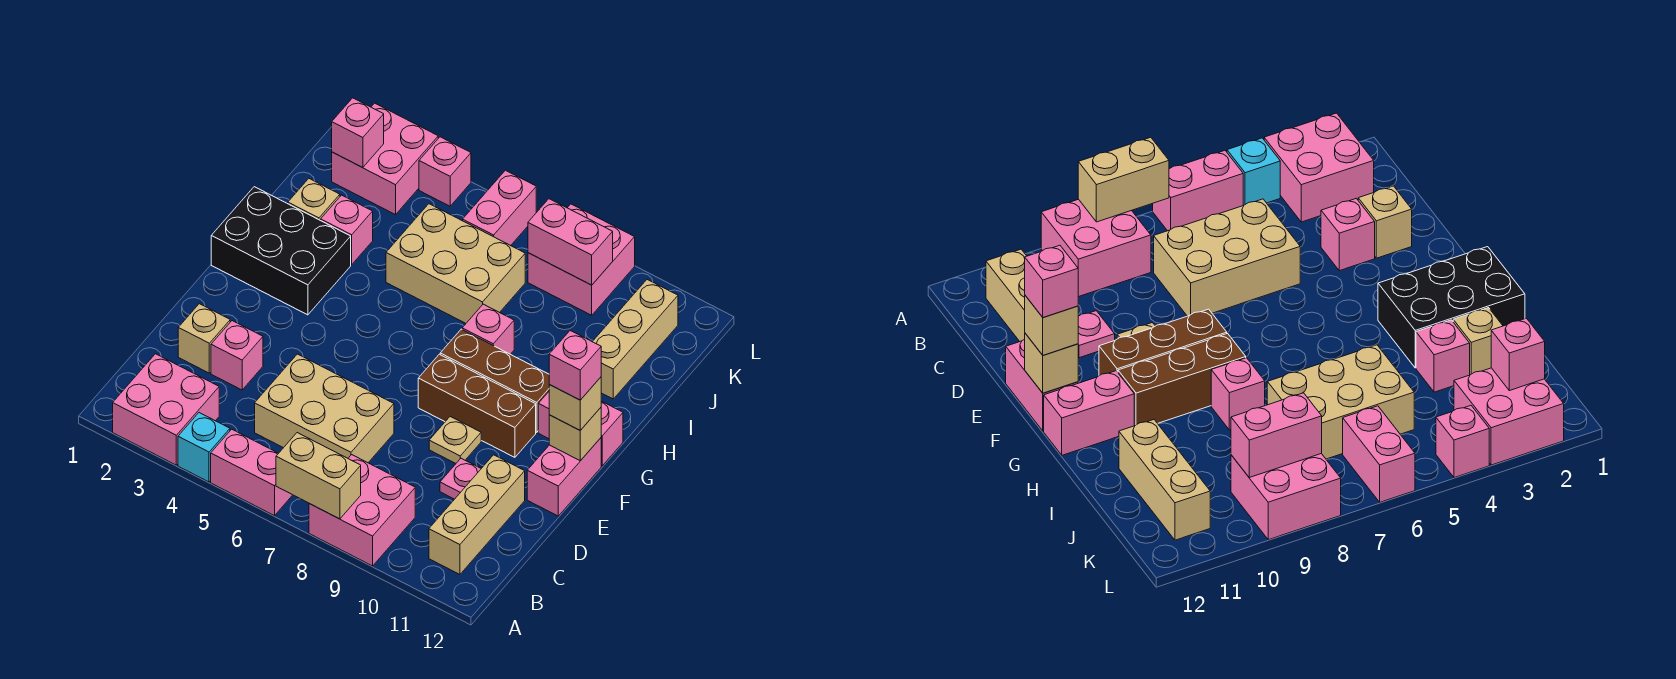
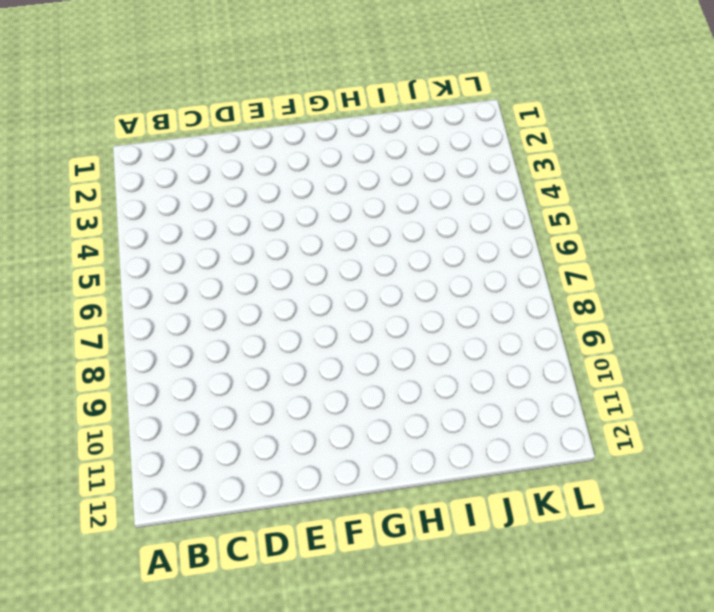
none -> pink 2x2 brick [113,354,219,465]
none -> cyan 1x1 brick [178,413,230,482]
none -> pink 1x2 brick [211,429,292,516]
none -> pink 2x2 brick [309,455,415,566]

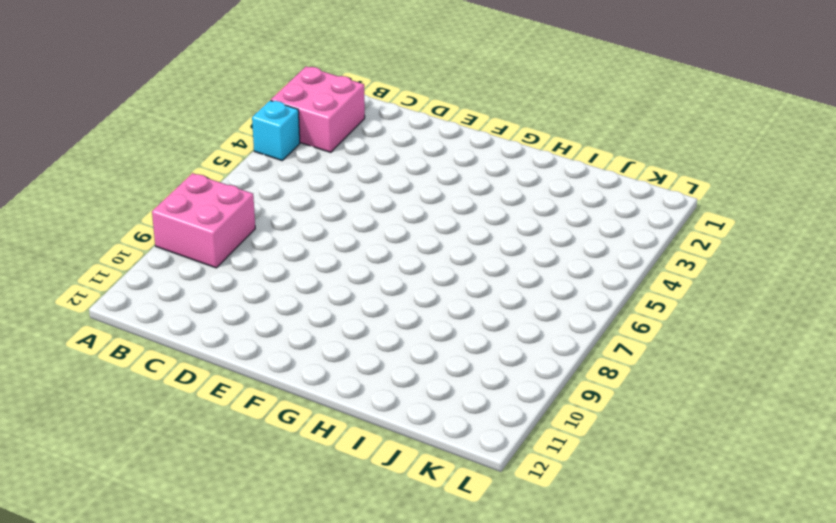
none -> pink 1x2 brick [211,429,292,516]
none -> tan 1x3 brick [429,455,525,574]
none -> tan 2x3 brick [255,354,394,463]
none -> tan 1x1 brick [178,304,230,373]

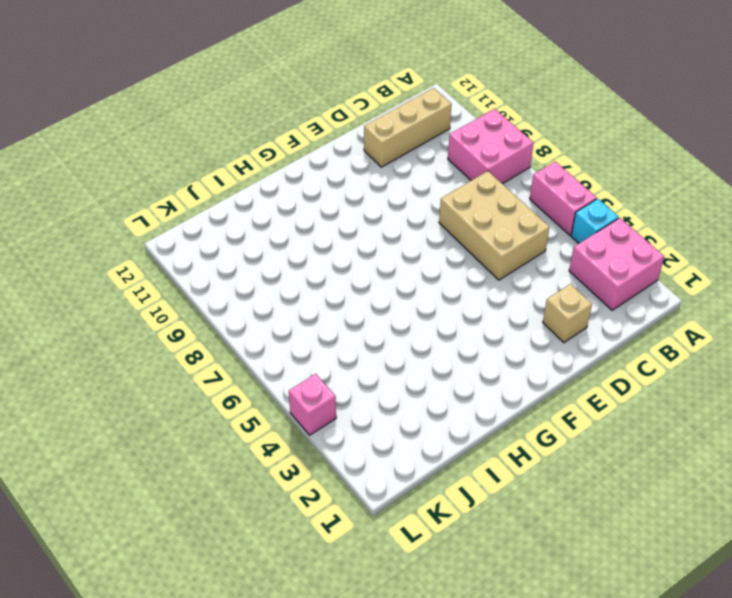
none -> pink 1x1 brick [211,321,263,390]
none -> pink 1x1 plate [440,458,481,499]
none -> tan 1x1 plate [429,417,481,463]
none -> pink 1x2 brick [527,438,601,516]

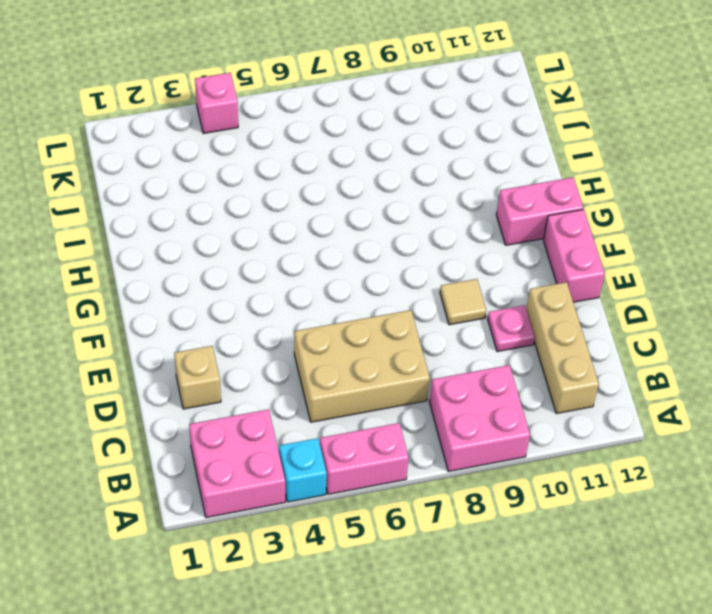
tan 1x1 tile [440,279,486,325] -> tan 1x1 plate [429,417,481,463]
none -> pink 1x1 brick [211,321,263,390]
none -> brown 1x3 brick [418,354,536,457]
none -> black 2x3 brick [211,187,351,315]
none -> brown 1x3 brick [440,329,549,432]

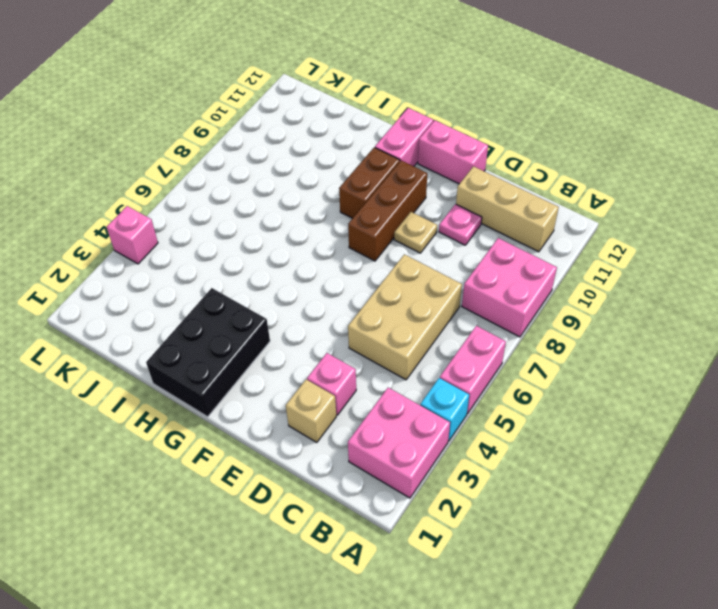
brown 1x2 brick [339,147,400,218] -> brown 1x3 brick [440,329,549,432]
none -> pink 1x1 brick [462,304,514,354]
none -> tan 1x1 brick [288,179,340,220]
none -> pink 1x1 brick [321,195,373,265]
none -> tan 2x3 brick [386,204,525,323]

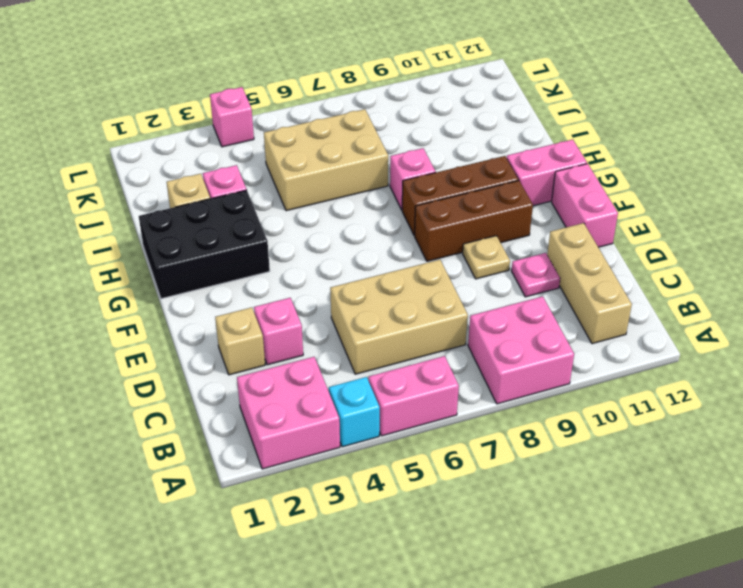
none -> tan 1x3 brick [593,280,678,399]
none -> pink 2x2 brick [332,103,438,215]
none -> pink 1x2 brick [463,170,536,246]
none -> pink 2x2 brick [528,204,635,315]

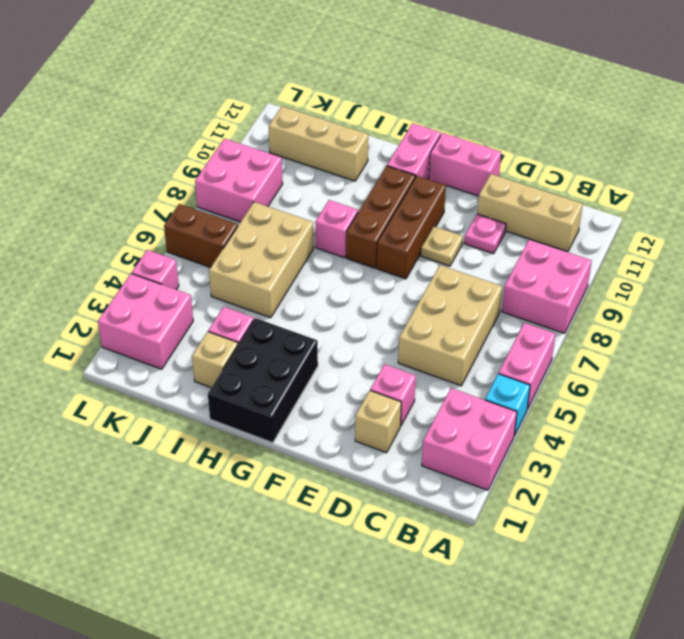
brown 1x2 brick [164,204,238,267] -> pink 1x2 brick [463,170,536,246]
none -> tan 1x2 brick [276,433,361,519]
none -> tan 1x1 brick [549,408,601,461]
none -> pink 1x1 brick [332,98,384,168]
none -> pink 1x2 brick [528,199,613,285]

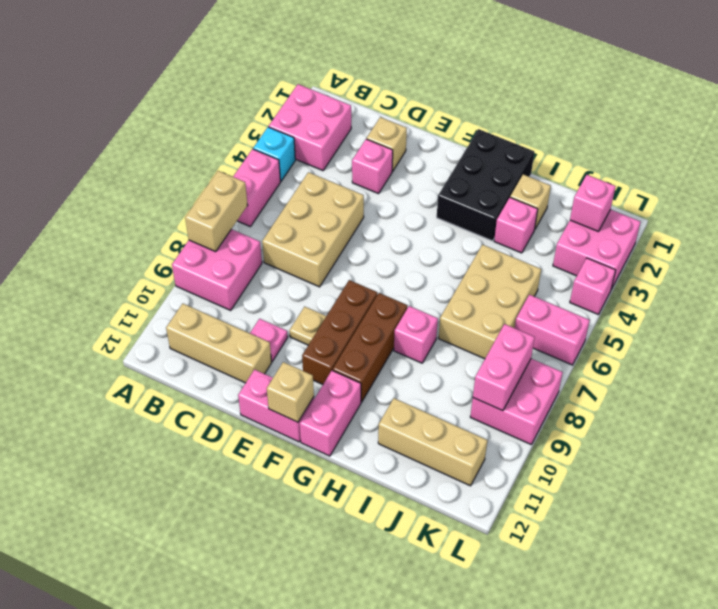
none -> tan 1x1 brick [549,377,601,430]
none -> pink 1x1 brick [549,331,601,400]

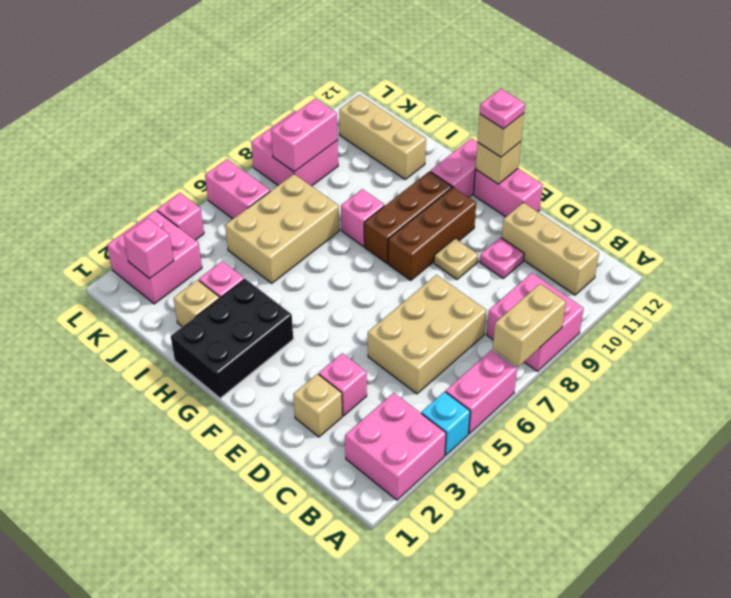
pink 1x1 plate [480,89,525,129] -> pink 1x1 brick [549,331,601,400]

